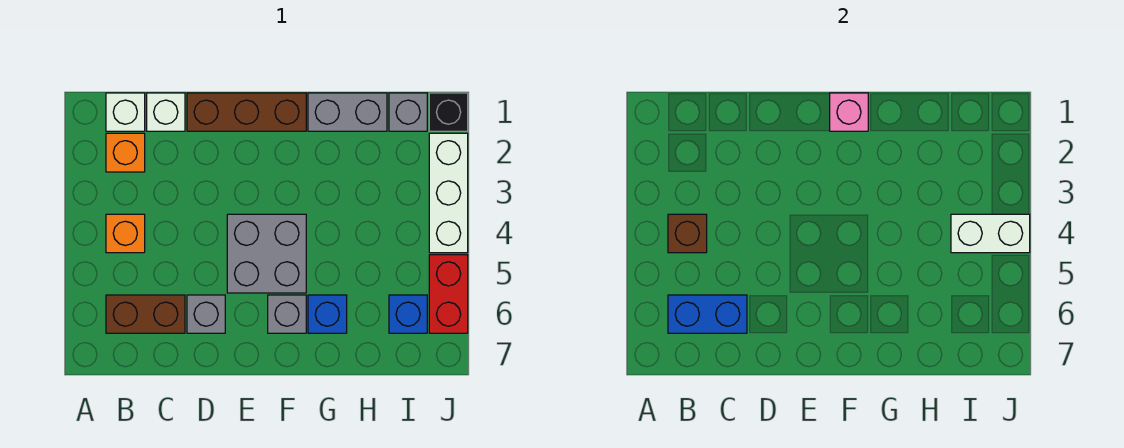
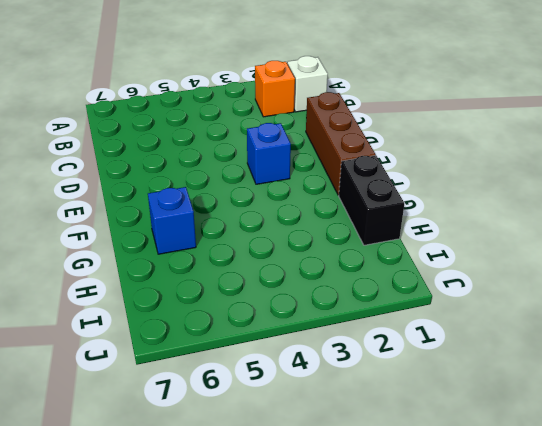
blue 1x1 brick [247,123,291,184] -> blue 1x1 brick moved to [389,295,427,333]
black 1x2 brick [339,156,404,245] -> grey 1x2 brick [308,93,387,131]
none -> orange 1x1 brick [106,214,145,253]
none -> brown 1x2 brick [106,295,185,333]
none -> white 1x1 brick [147,93,185,131]

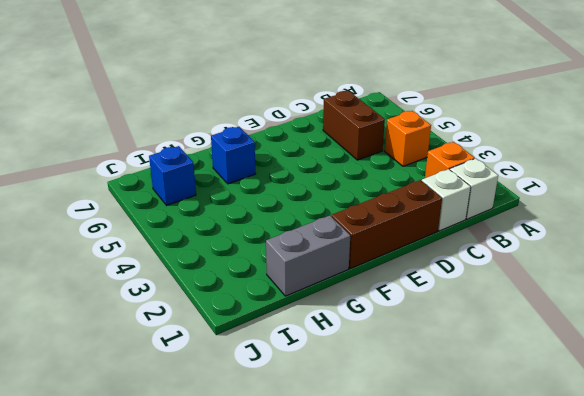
brown 1x2 brick [323,91,385,160] -> brown 1x2 brick turned to [106,295,185,333]
none -> grey 1x1 brick [187,295,225,333]
none -> grey 2x2 brick [227,214,306,293]
none -> grey 1x1 brick [268,295,306,333]

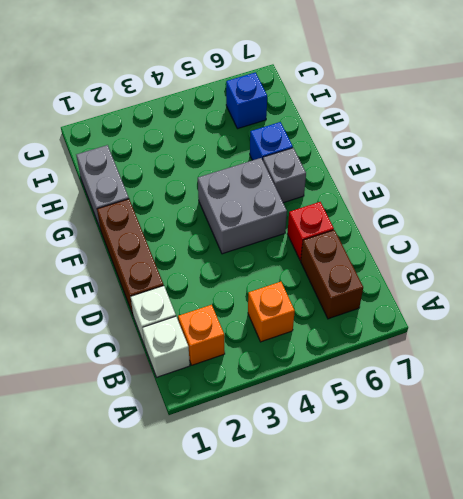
red 1x1 brick [288,202,334,261] -> grey 1x1 brick [187,295,225,333]
none -> grey 1x1 brick [389,93,427,131]
none -> black 1x1 brick [429,93,468,131]
none -> white 1x3 brick [429,133,468,253]

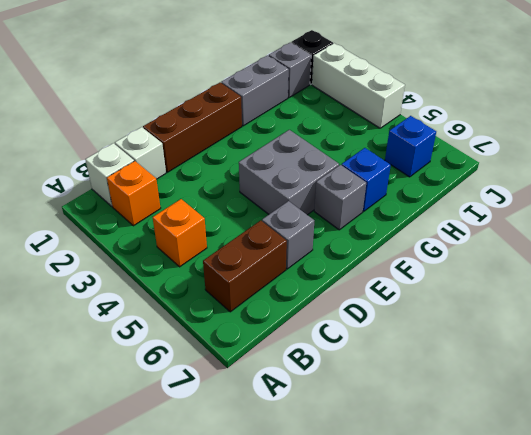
none -> red 1x2 brick [429,255,468,333]
none -> brown 1x1 brick [668,214,707,253]
none -> blue 1x2 brick [668,295,747,333]

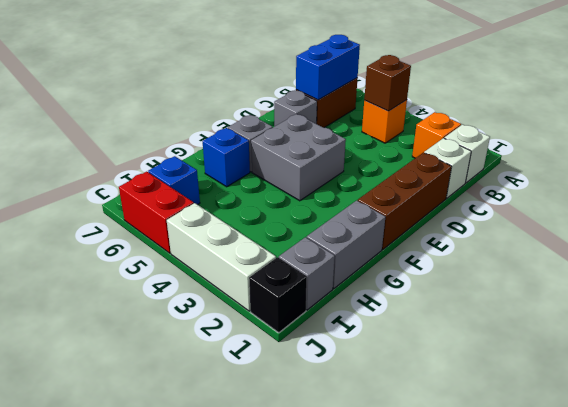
none -> pink 1x1 brick [830,93,868,131]
none -> white 1x2 brick [951,214,1030,253]

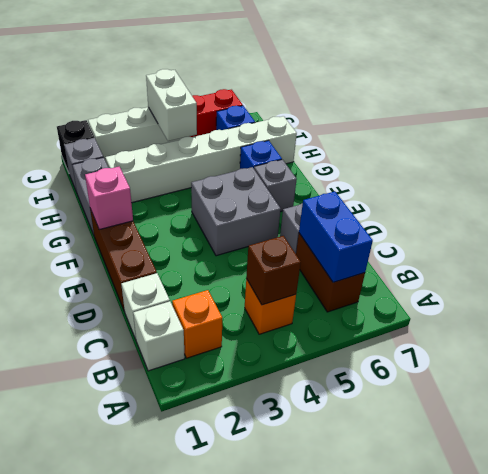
white 1x6 brick [105,116,297,203] -> none

